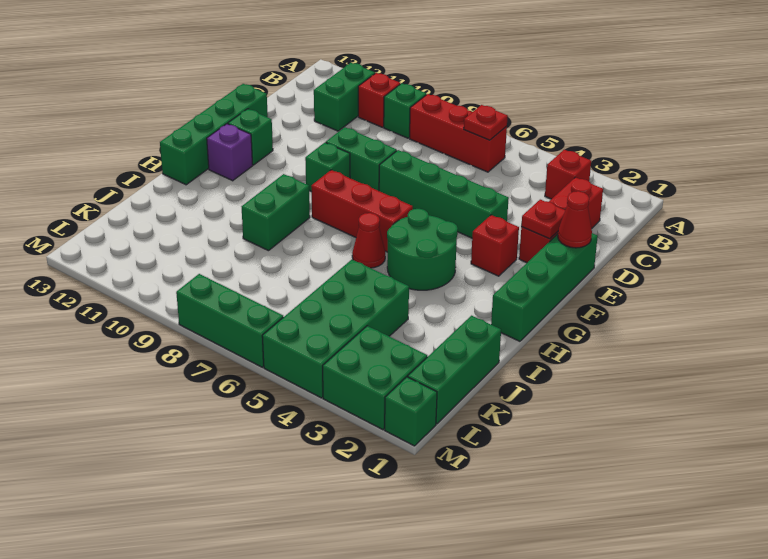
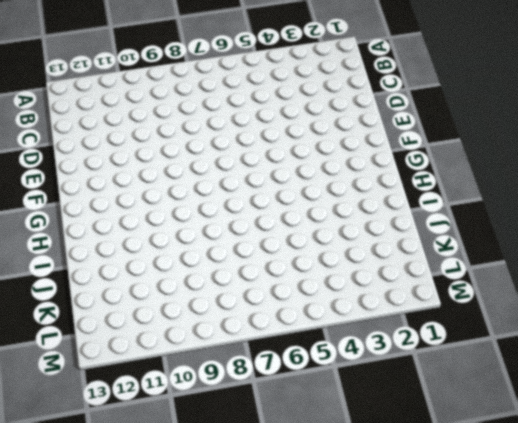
none -> red 1x1 brick [545,150,591,199]
none -> red 1x3 brick [410,94,507,172]
none -> green 1x1 brick [384,83,426,138]

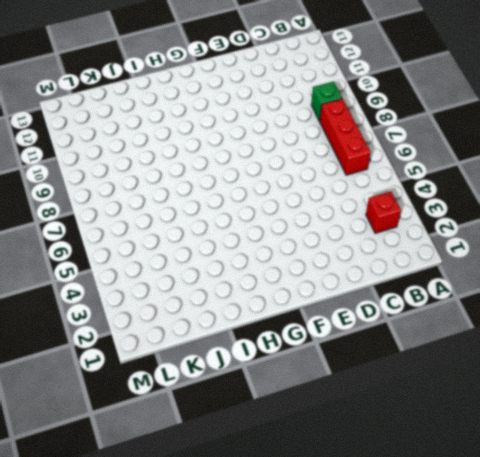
none -> red 1x1 brick [358,73,400,127]
none -> green 1x2 brick [314,63,375,131]
none -> red 1x3 brick [519,177,603,263]

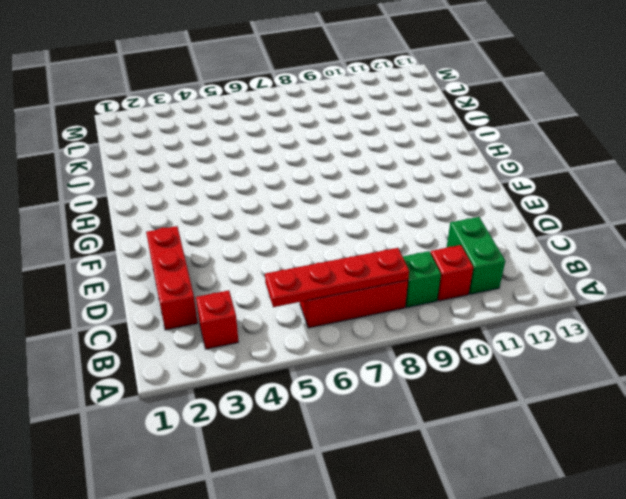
red 1x4 plate [265,248,409,307] -> red 1x1 plate [464,105,508,140]
none -> green 1x4 brick [491,233,598,341]
none -> green 1x4 brick [379,150,509,238]
none -> green 1x2 brick [326,127,397,191]

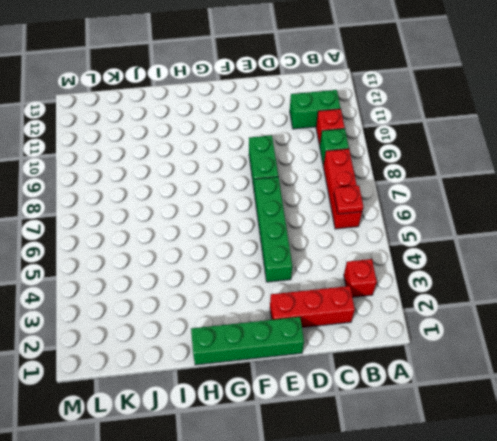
none -> green 1x4 brick [160,84,268,185]
none -> red 1x1 brick [471,215,519,276]
none -> green 1x1 brick [305,143,350,192]

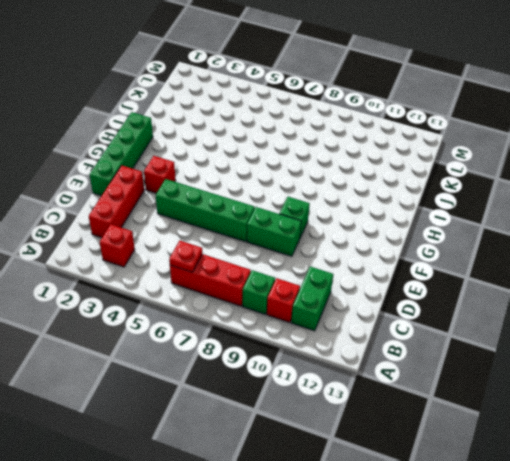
none -> green 1x4 brick [160,84,268,185]
none -> green 1x1 brick [228,109,273,165]
none -> green 2x2 round brick [387,209,458,290]

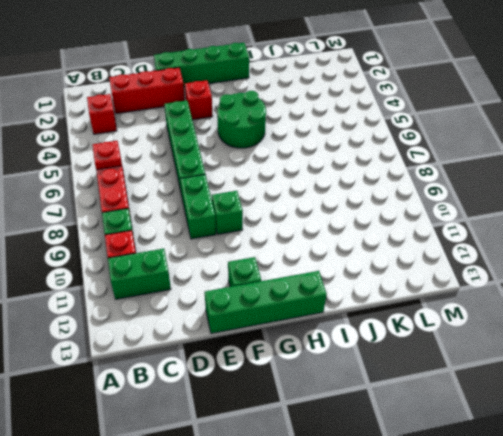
none -> red 1x3 brick [311,170,413,252]
none -> purple 1x1 brick [207,124,253,181]
none -> red 1x1 cone [352,213,385,268]

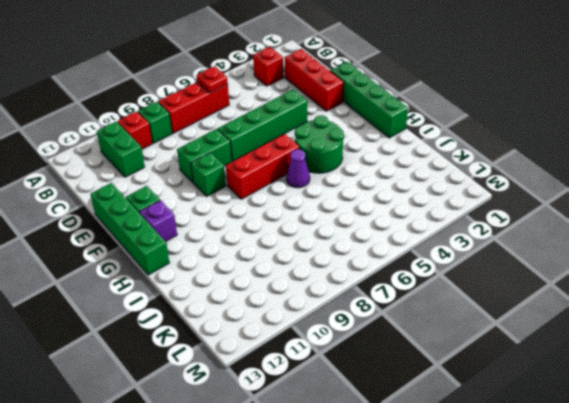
purple 1x1 cone [286,149,310,188] -> red 1x1 cone [352,213,385,268]
none -> red 1x1 brick [471,215,519,276]
none -> green 1x2 brick [242,174,310,251]
none -> green 1x3 brick [408,316,501,424]

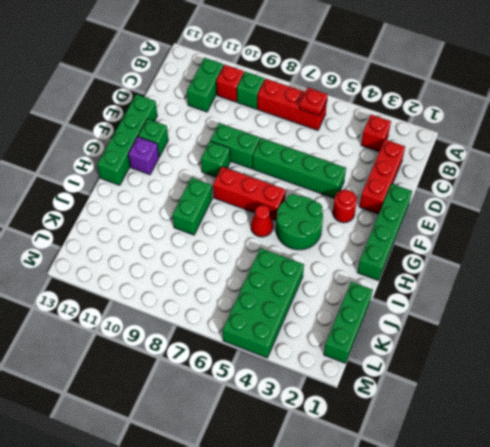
red 1x1 round brick [333,190,357,223] -> red 1x1 brick [471,215,519,276]
none -> green 2x2 brick [323,326,427,430]
none -> green 1x1 brick [385,377,437,446]
none -> green 1x3 brick [176,274,283,367]

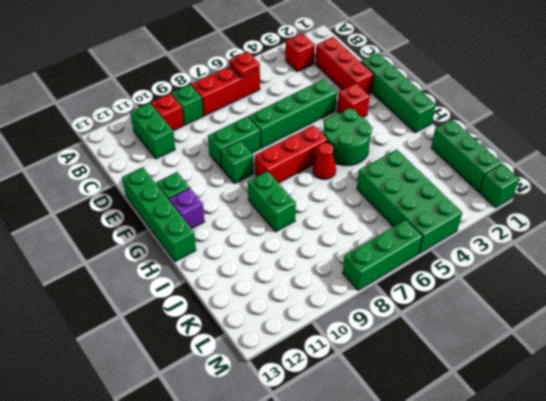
none -> green 2x2 brick [323,326,427,430]
none -> red 1x1 cone [558,191,592,248]
none -> red 1x1 plate [521,200,565,239]

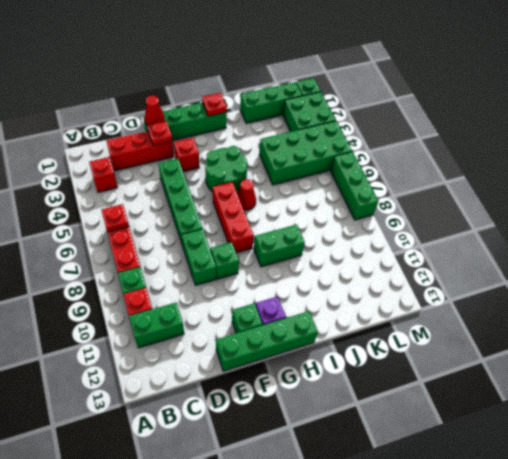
red 1x1 plate [202,93,227,116] -> none

